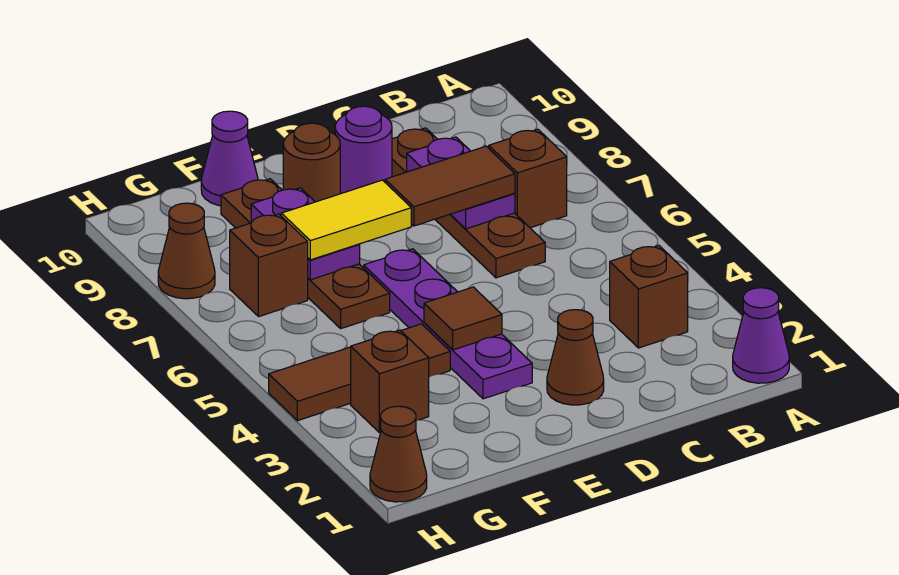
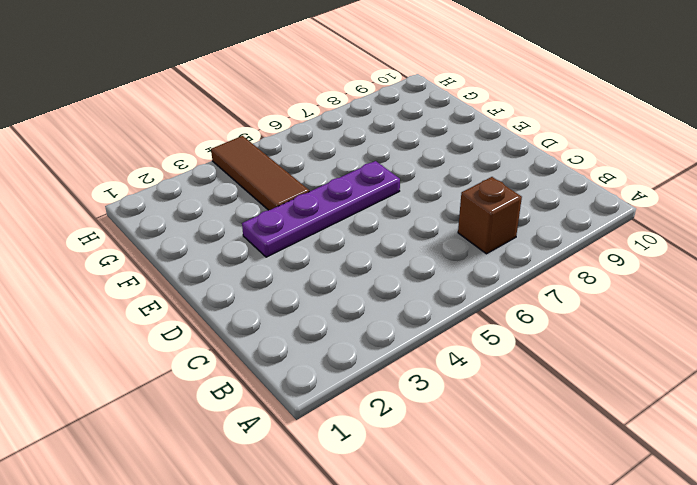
none -> purple 1x1 cone [733,288,789,383]
none -> brown 1x1 brick [610,245,688,348]
none -> brown 1x4 plate [392,128,545,278]

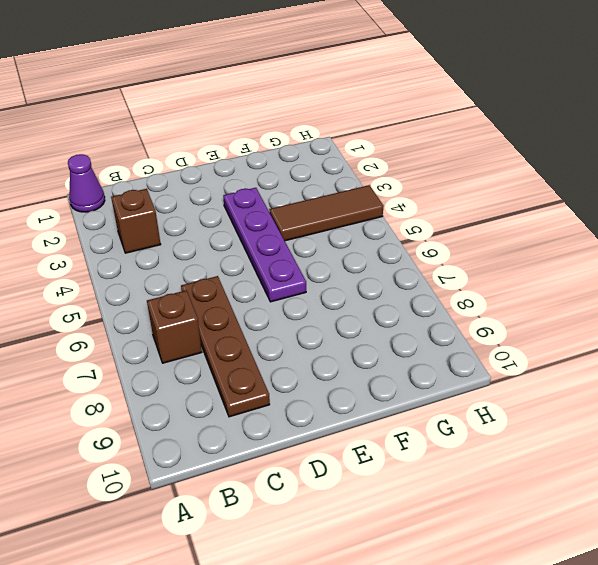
none -> brown 1x1 cone [547,310,604,405]
none -> purple 1x1 round brick [335,106,392,194]
none -> brown 1x1 round brick [283,123,340,202]

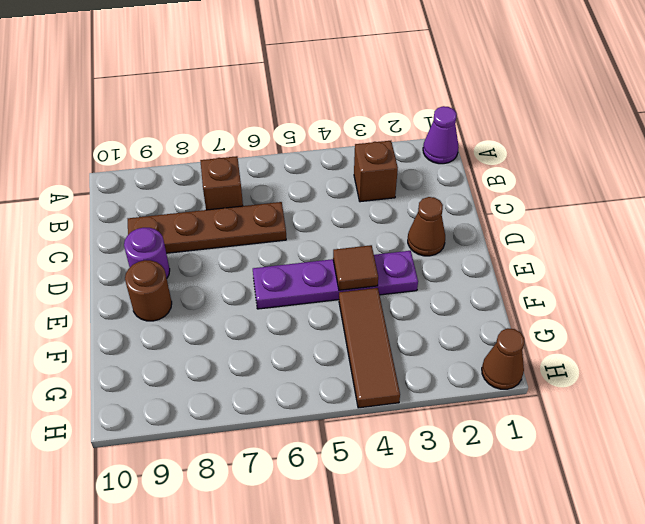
none -> brown 1x4 plate [221,179,390,328]
none -> purple 1x1 cone [201,111,258,206]
none -> brown 1x1 brick [351,330,429,433]

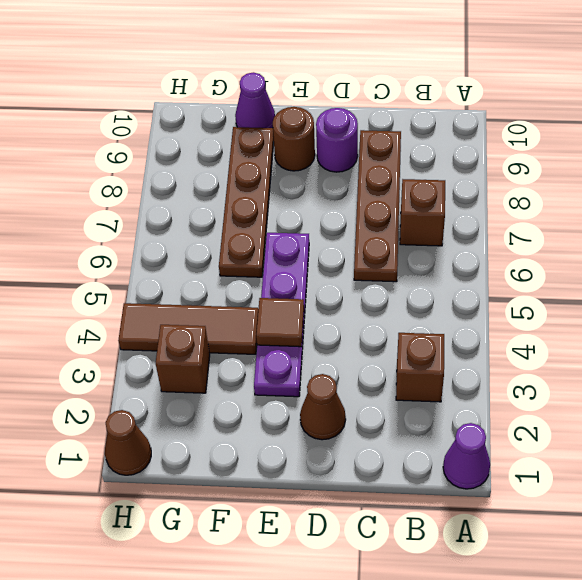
none -> brown 1x1 brick [230,214,308,317]
none -> brown 1x1 cone [158,203,215,299]
none -> purple 1x2 plate [407,137,515,229]

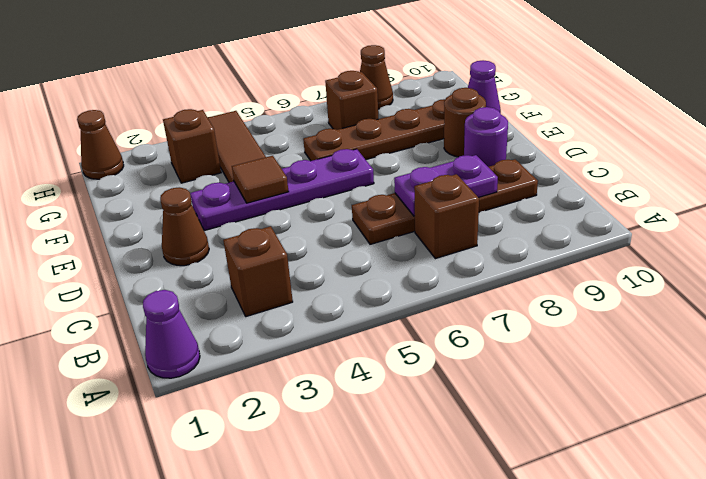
none -> purple 1x2 plate [251,188,360,280]
none -> brown 1x2 tile [385,146,515,226]
none -> yellow 1x2 tile [281,180,411,260]

